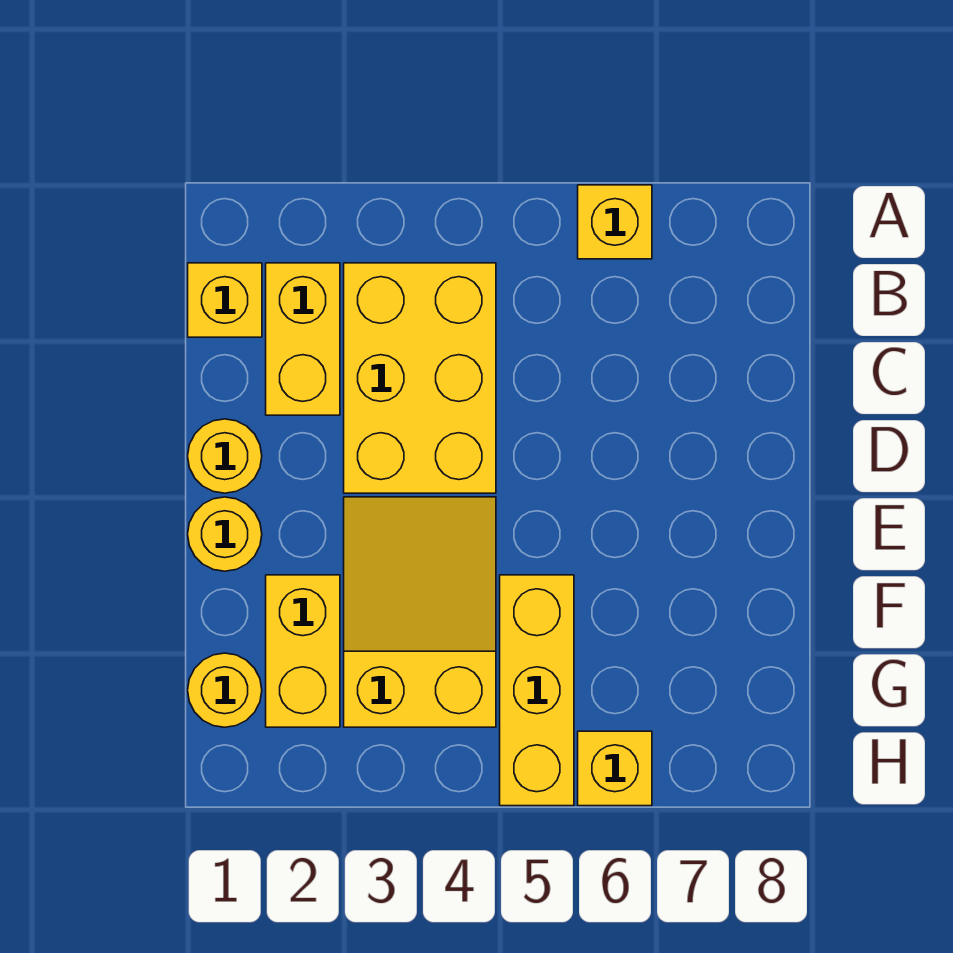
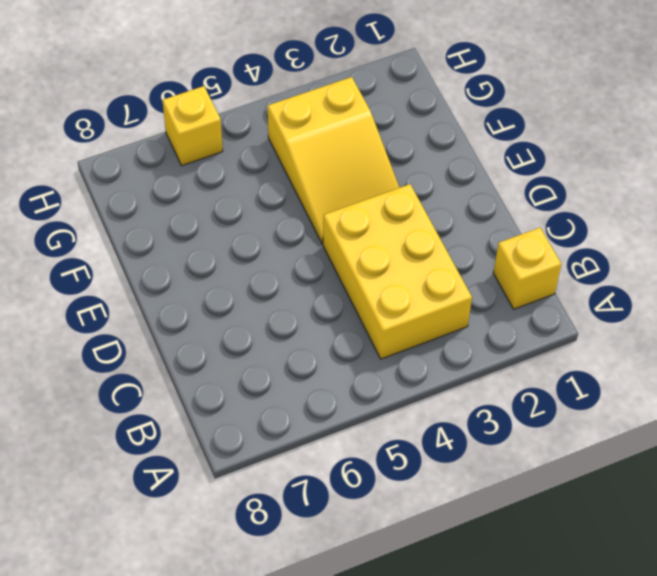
none -> yellow 1x1 brick [578,185,652,259]
none -> yellow 1x2 brick [266,263,340,415]

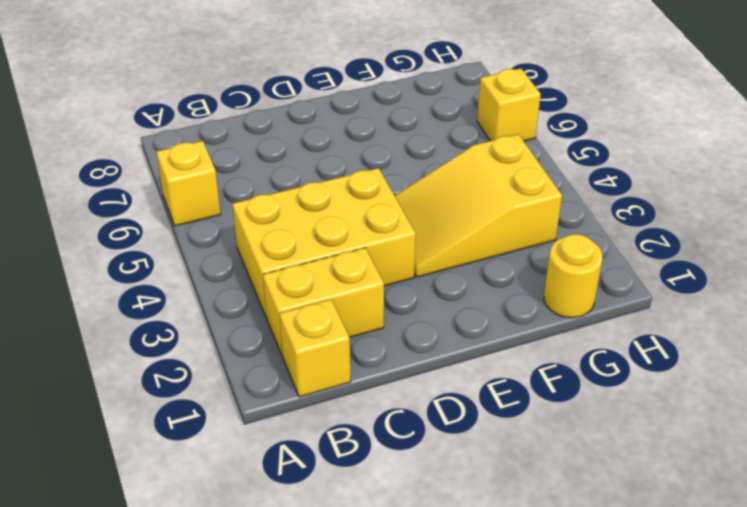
none -> yellow 1x1 round brick [188,419,262,493]
none -> yellow 1x1 round brick [188,497,262,571]

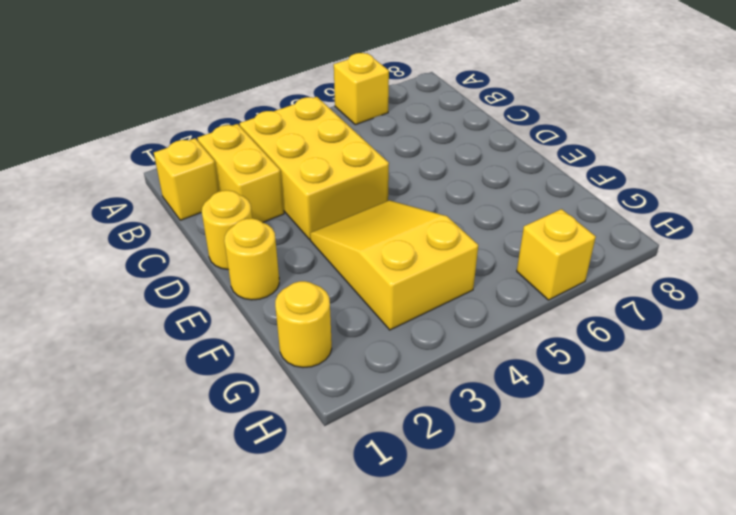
none -> yellow 1x2 brick [266,575,340,727]
none -> yellow 1x3 brick [500,575,574,806]

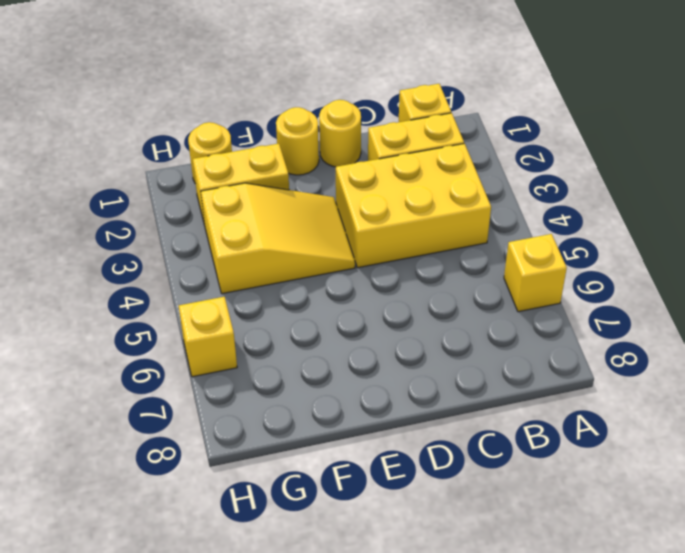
none -> yellow 1x3 brick [500,575,574,806]

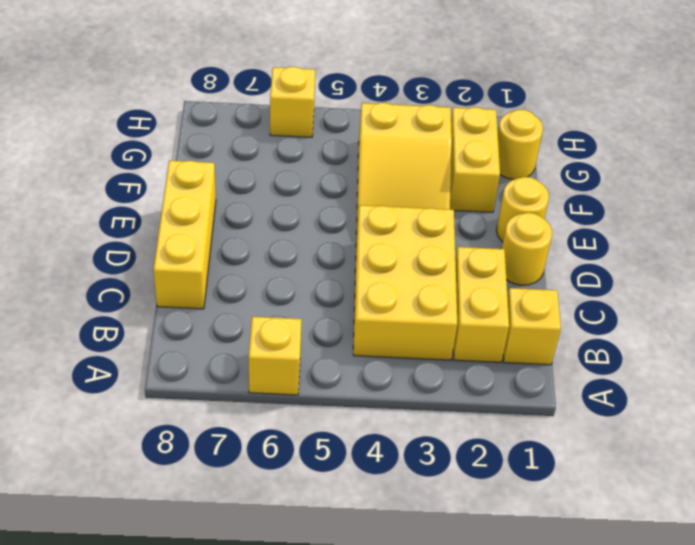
yellow 1x3 brick [153,161,216,309] -> yellow 1x3 brick moved to [500,575,574,806]

